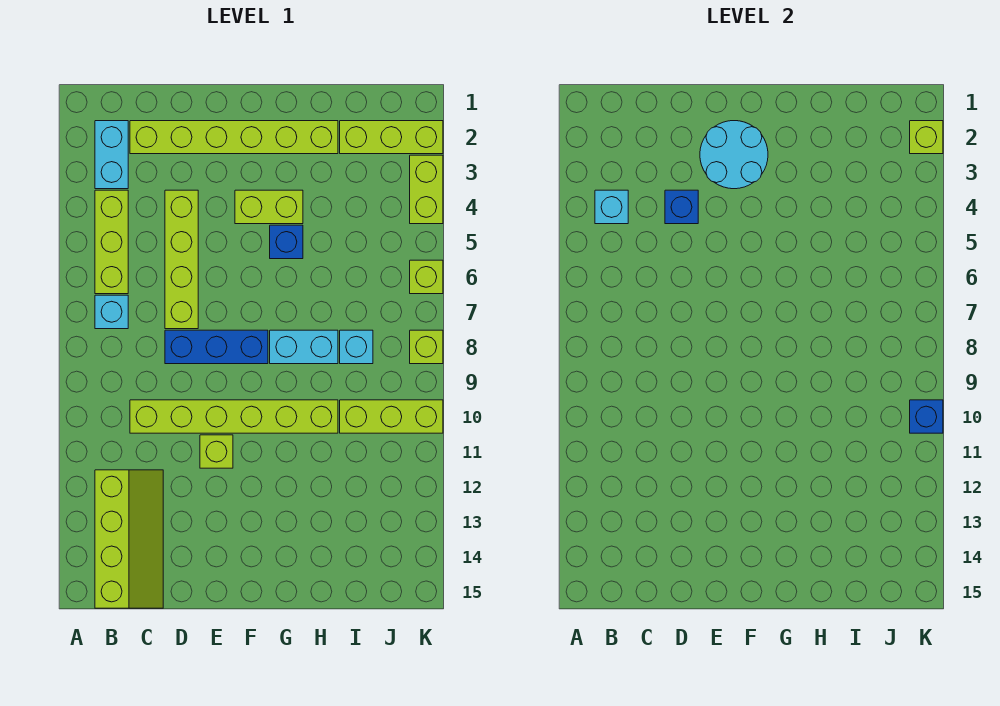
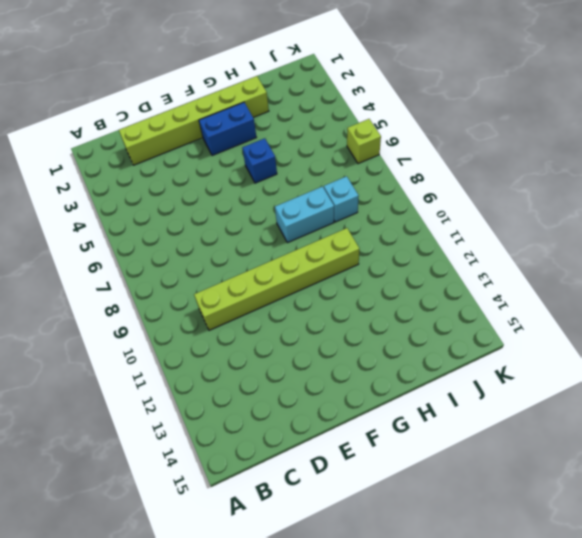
blue 1x2 brick [199,102,256,156] -> none
none -> cyan 1x2 brick [95,121,128,189]
none -> lime 1x3 brick [95,190,128,294]
none -> cyan 1x1 brick [95,295,128,329]

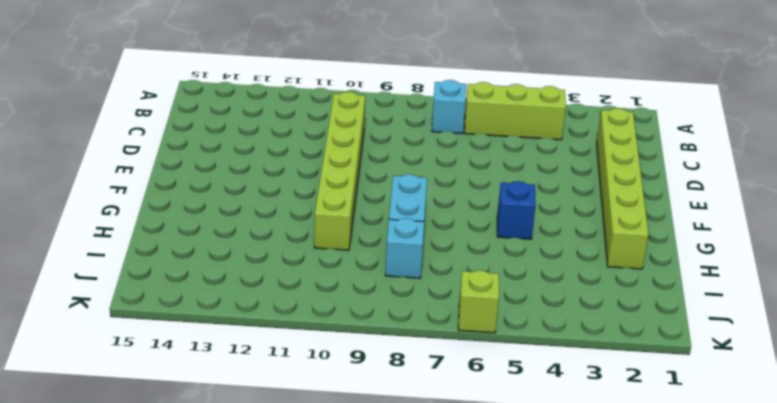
none -> cyan 1x2 brick [95,121,128,189]
none -> lime 2x4 slope [95,470,163,608]
none -> lime 1x4 brick [165,190,198,329]

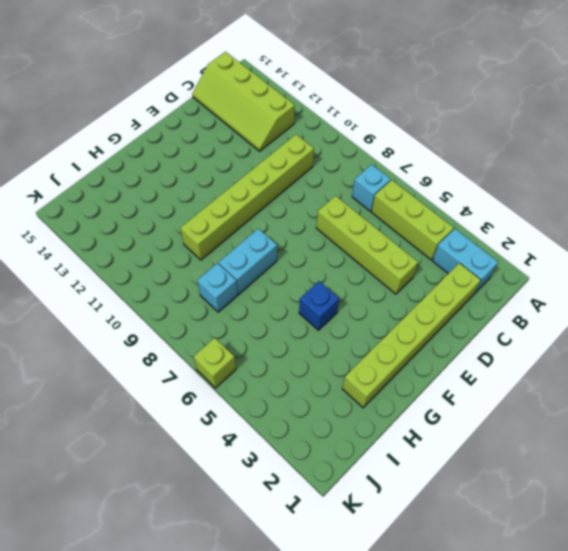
none -> blue 1x3 brick [165,330,268,364]
none -> lime 1x1 brick [200,435,233,468]
none -> lime 1x2 brick [235,190,303,224]

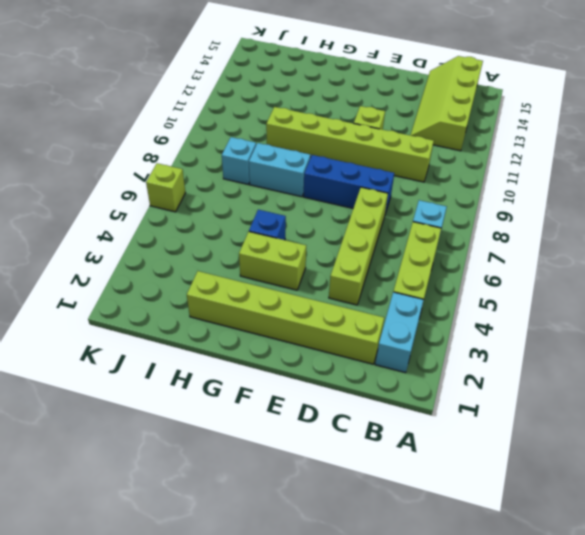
none -> lime 1x3 brick [340,121,443,154]
none -> lime 1x3 brick [340,400,443,433]
none -> lime 1x2 brick [410,155,443,224]

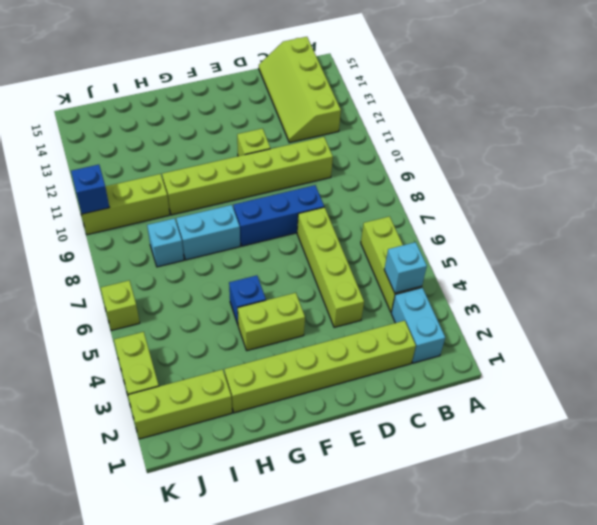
none -> cyan 1x1 brick [95,295,128,329]
none -> lime 1x1 brick [410,330,443,364]
none -> blue 1x1 brick [665,190,698,224]

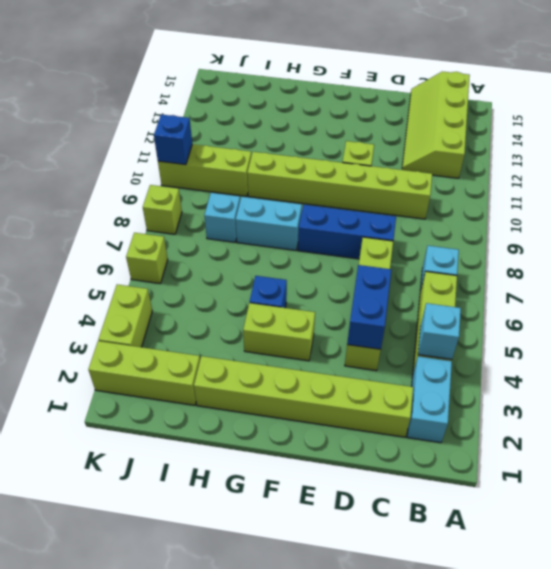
blue 1x2 brick [347,265,391,349] -> blue 1x1 brick [665,190,698,224]
none -> cyan 2x2 round brick [700,121,768,189]
none -> lime 1x1 brick [910,121,943,154]

